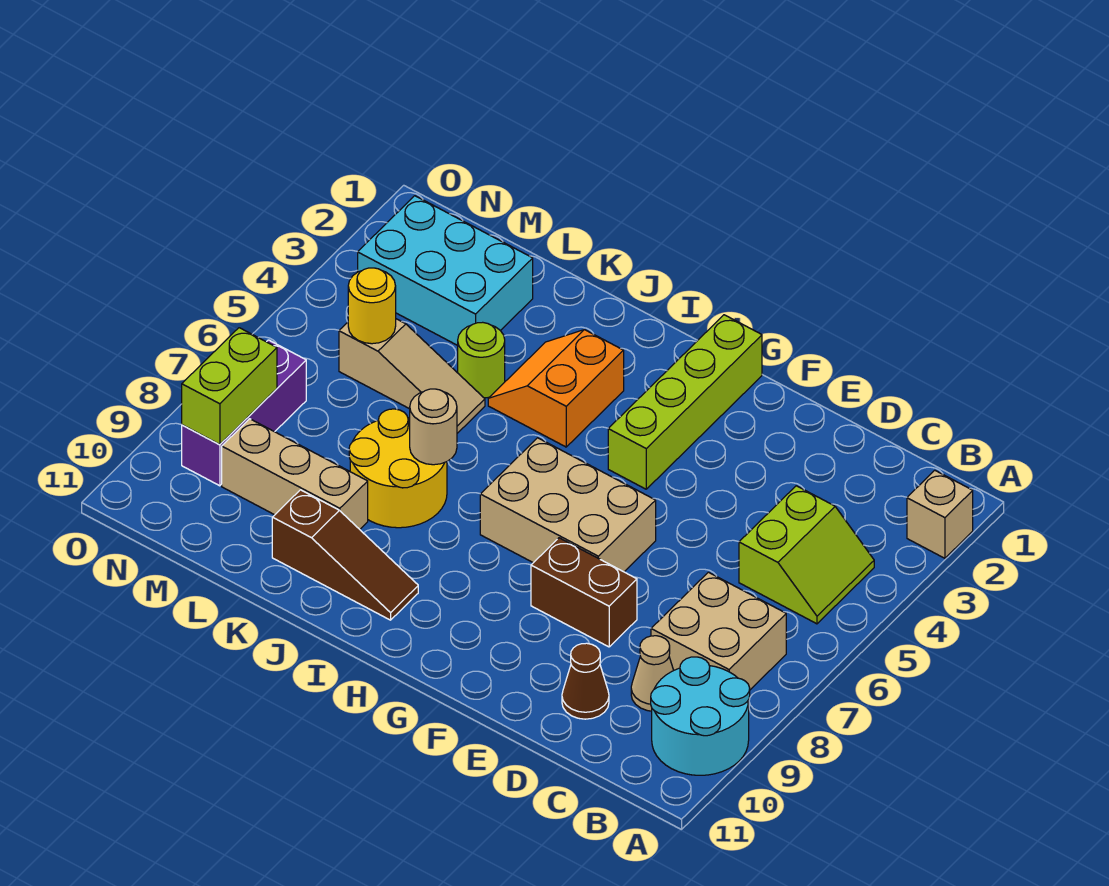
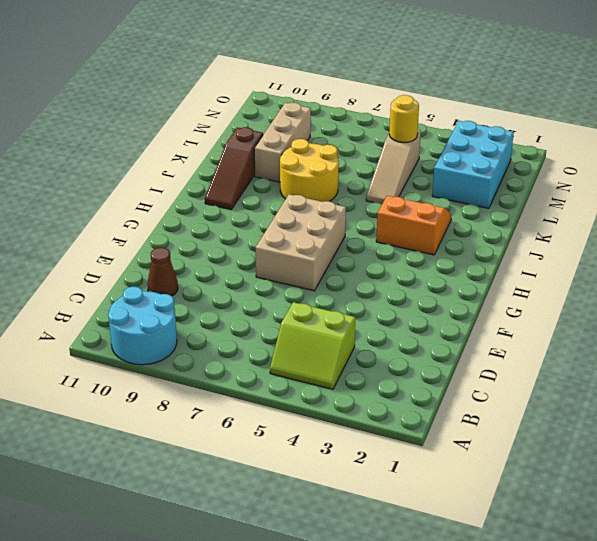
none -> tan 1x1 brick [907,470,973,558]
none -> tan 2x2 brick [651,572,786,690]
none -> tan 1x1 cone [631,636,674,711]

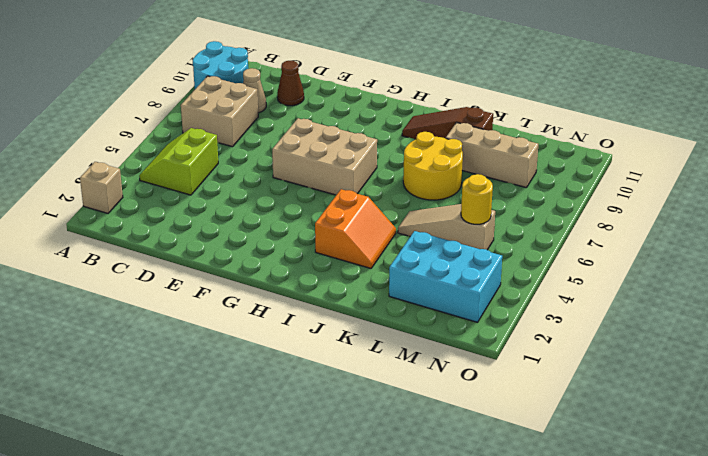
none -> brown 1x2 brick [531,538,637,647]
none -> lime 1x4 brick [608,315,762,489]
none -> lime 1x1 round brick [458,322,505,398]

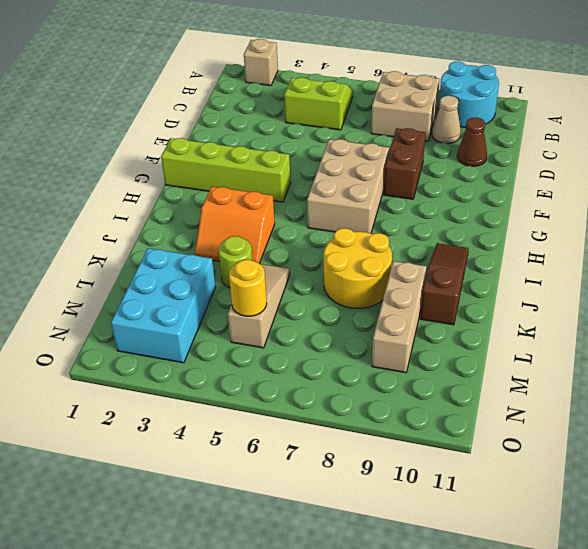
none -> purple 1x3 brick [182,340,306,486]
none -> tan 1x1 round brick [410,389,457,465]
none -> lime 1x2 brick [182,328,277,444]

